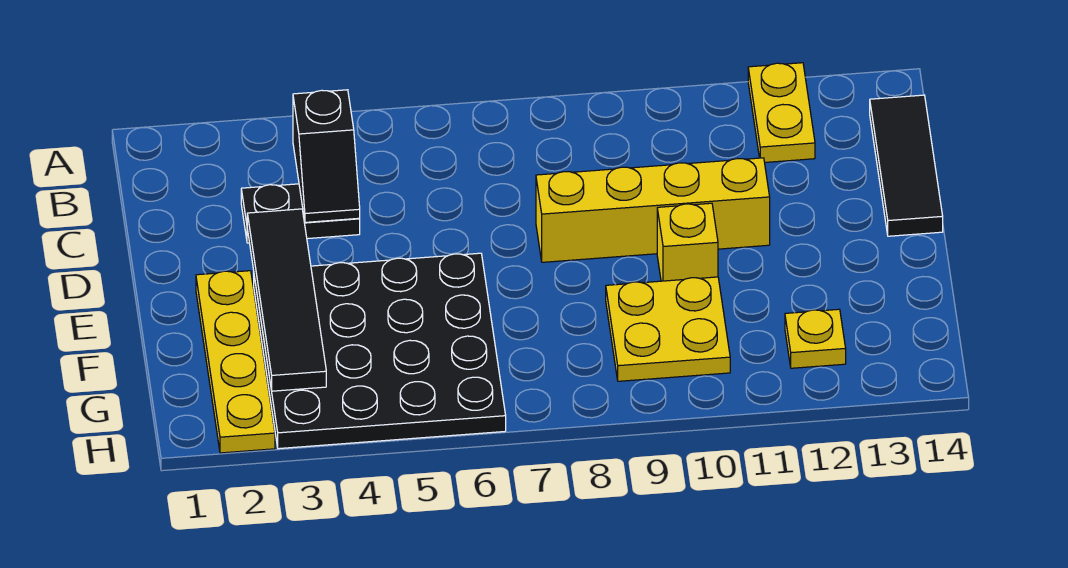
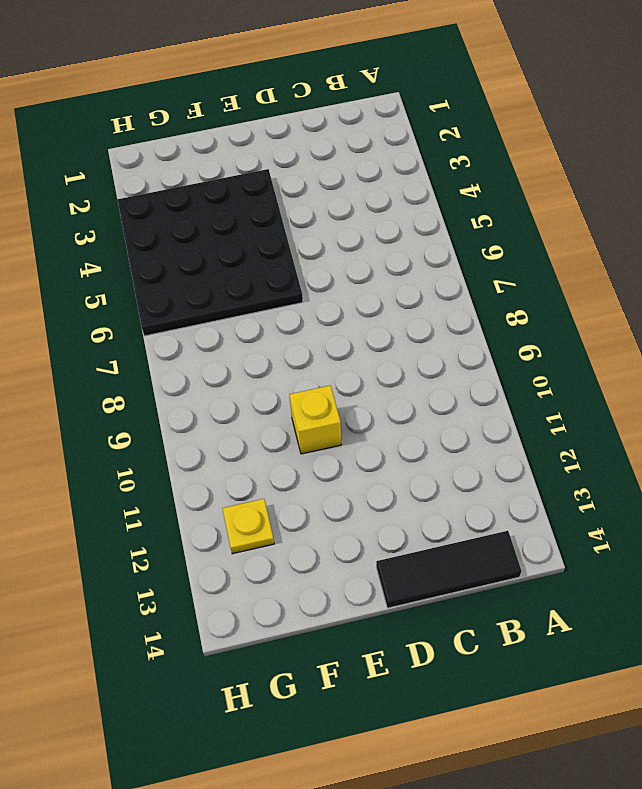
none -> yellow 1x2 plate [748,63,815,162]
none -> black 1x2 plate [241,184,360,243]

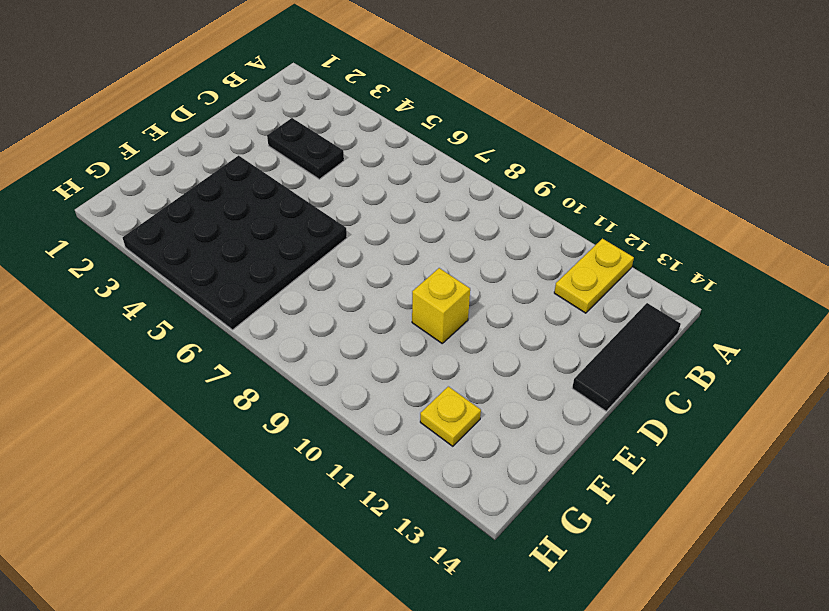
none -> yellow 1x4 brick [536,158,770,262]
none -> yellow 1x4 plate [196,271,275,453]

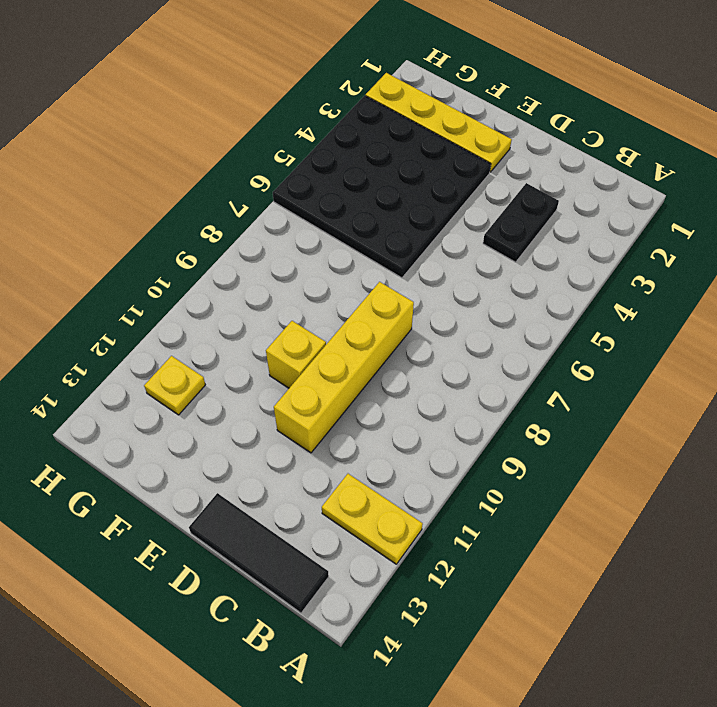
none -> yellow 2x2 plate [606,277,730,381]
none -> black 1x2 slope [293,90,360,222]

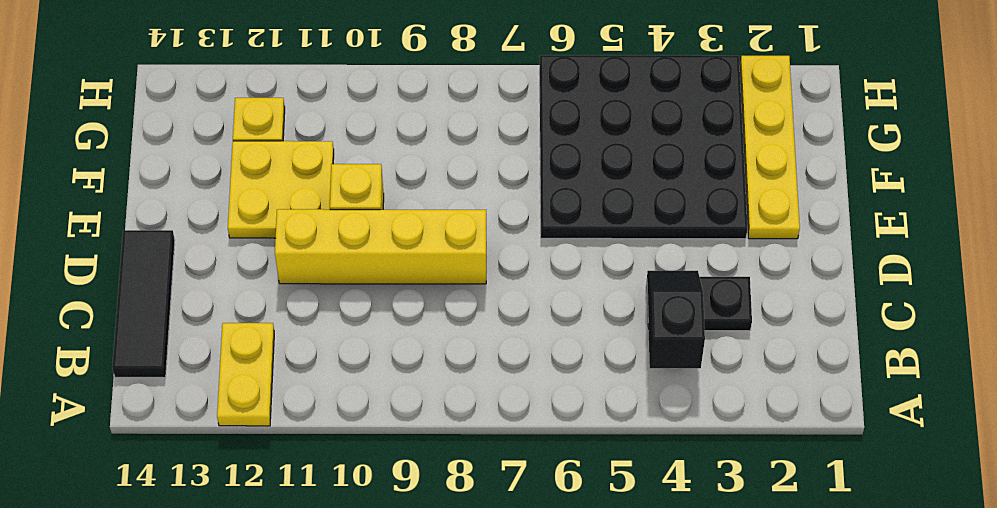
yellow 2x2 plate [228,141,334,238] -> yellow 2x2 plate moved to [606,277,730,381]
none -> black 1x4 tile [247,209,326,391]

